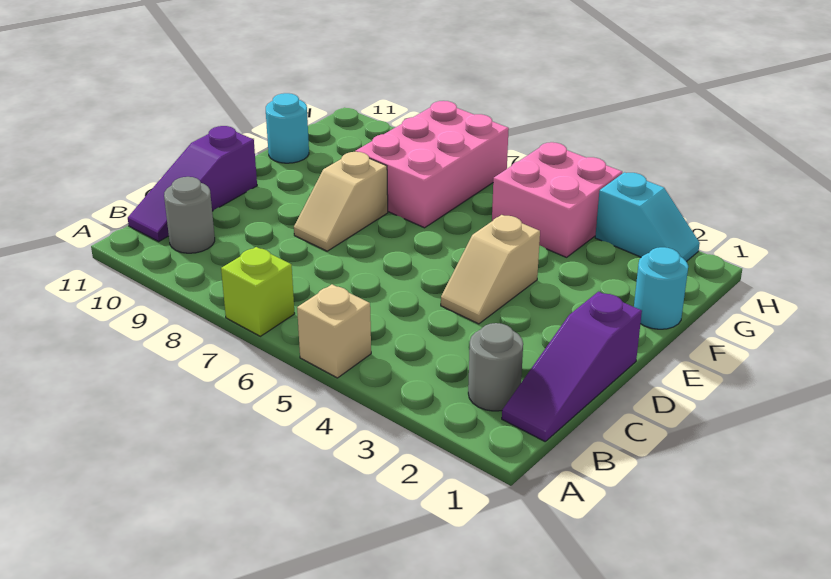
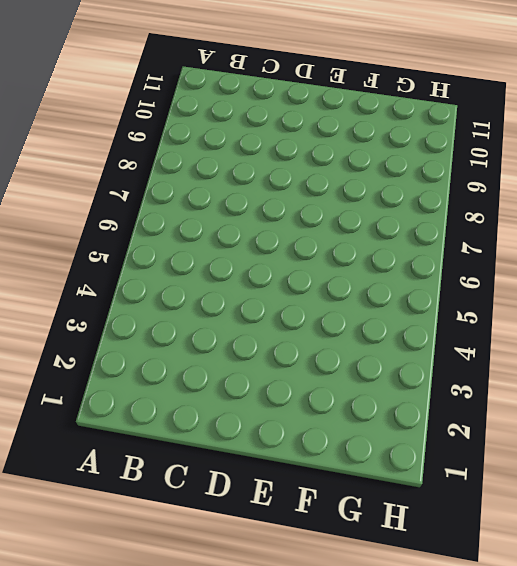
none -> tan 1x1 brick [297,284,371,378]
none -> lime 1x1 brick [221,247,295,336]
none -> purple 1x3 slope [502,292,642,441]

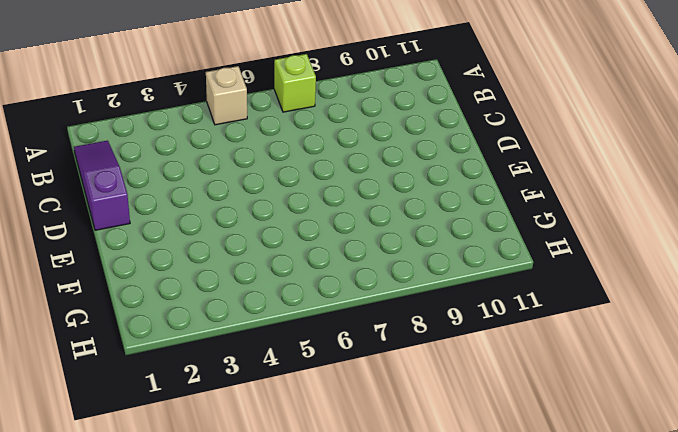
none -> grey 1x1 round brick [468,323,523,411]
none -> grey 1x1 round brick [164,177,215,253]
none -> purple 1x3 slope [128,126,257,241]

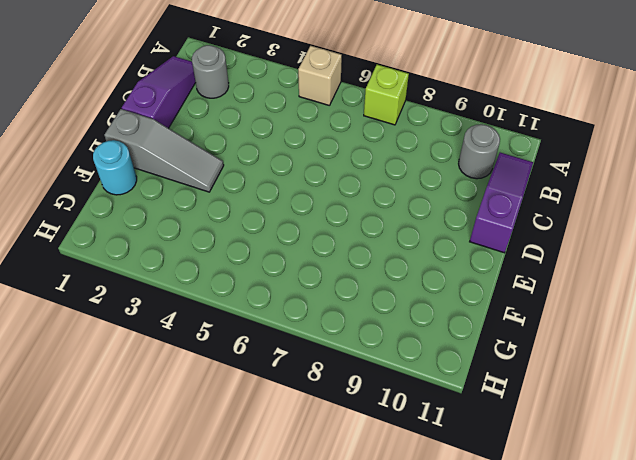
grey 1x3 slope [104,109,224,192] -> none
none -> tan 1x2 slope [441,215,540,324]
none -> tan 1x2 slope [294,152,388,251]
none -> pink 2x3 brick [355,101,509,228]

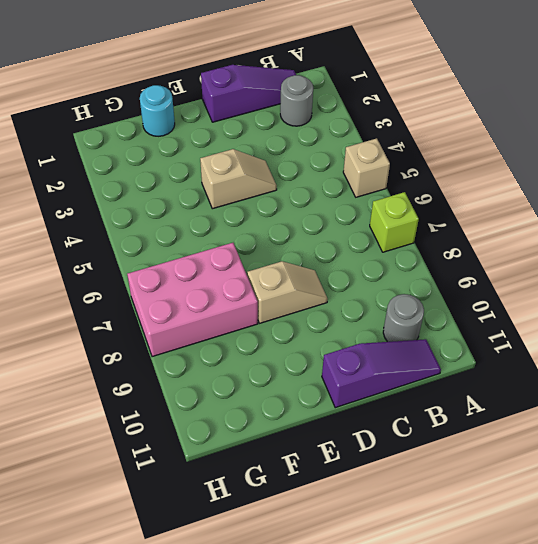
none -> cyan 1x1 round brick [266,93,309,163]
none -> pink 2x2 brick [492,142,622,257]
none -> cyan 1x2 slope [595,172,700,262]

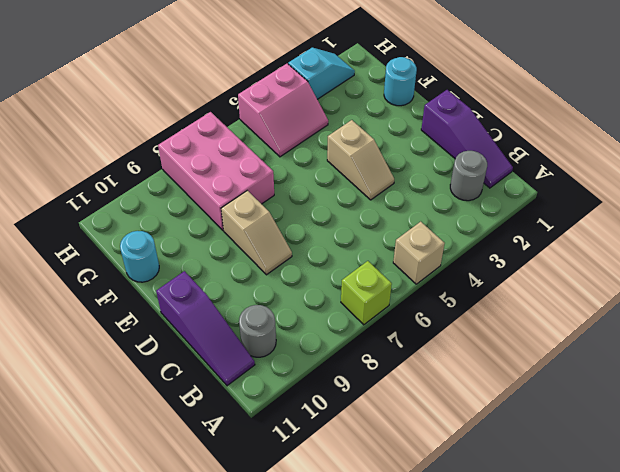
pink 2x2 slope [238,64,328,157] -> pink 2x2 brick [492,142,622,257]

